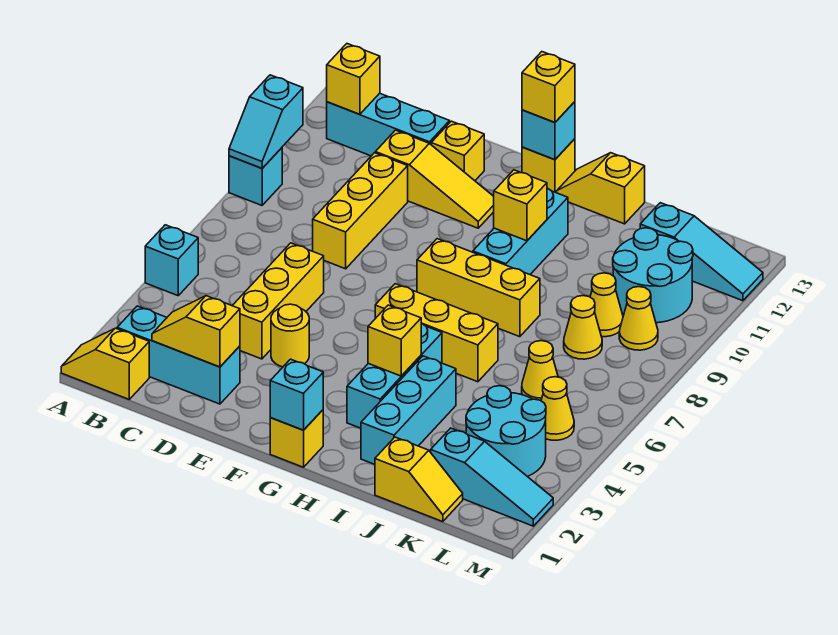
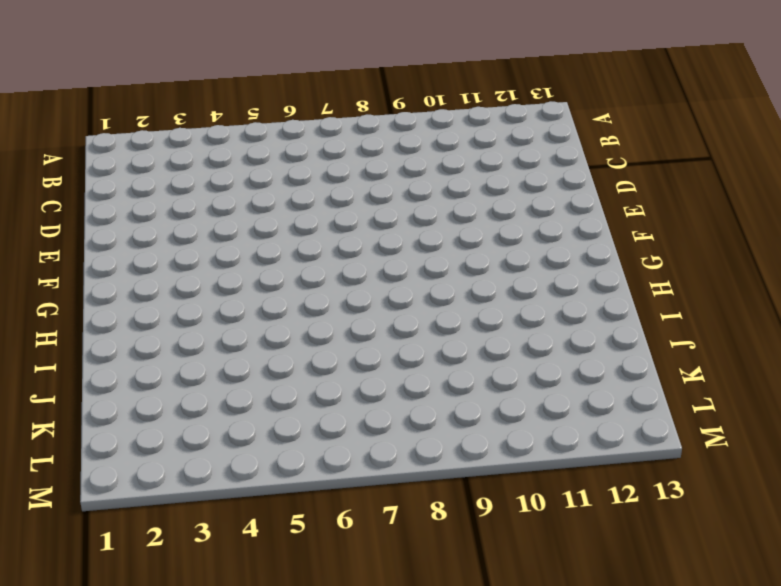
none -> yellow 1x2 slope [61,328,149,399]
none -> cyan 1x1 brick [145,225,198,296]
none -> cyan 1x1 brick [229,148,282,205]
none -> cyan 1x3 brick [117,306,240,404]

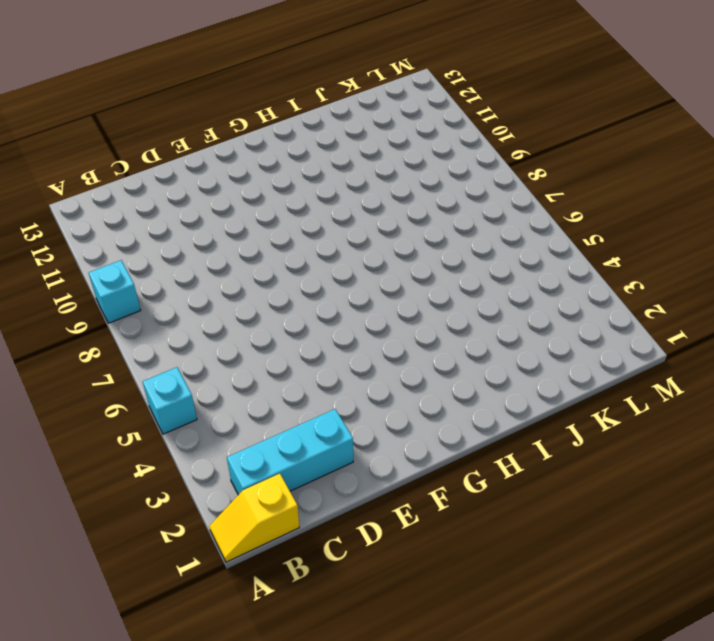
none -> cyan 1x3 brick [327,93,450,156]
none -> yellow 1x3 brick [232,243,324,359]
none -> yellow 1x3 brick [313,153,408,269]
none -> yellow 1x3 slope [375,130,494,228]

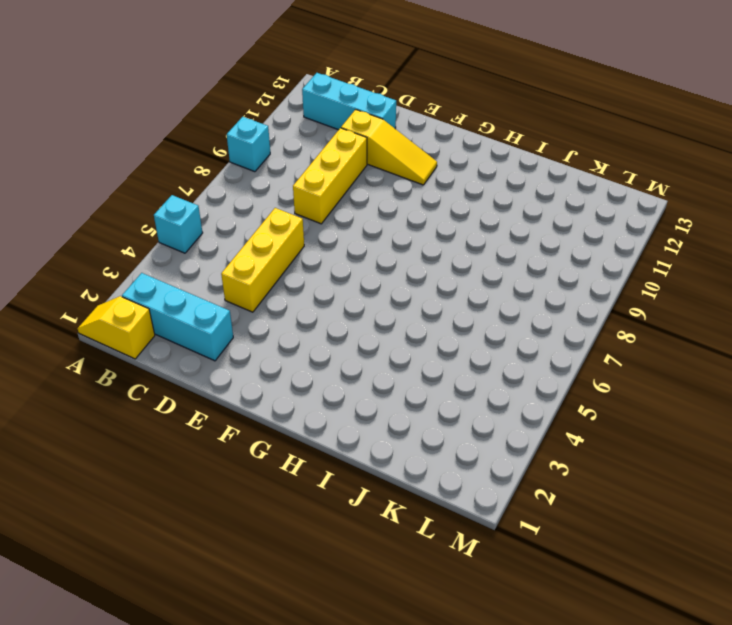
none -> yellow 1x1 round brick [271,304,309,367]
none -> yellow 1x1 brick [431,121,484,181]
none -> yellow 1x1 brick [270,410,323,467]
none -> yellow 1x3 brick [375,284,498,382]

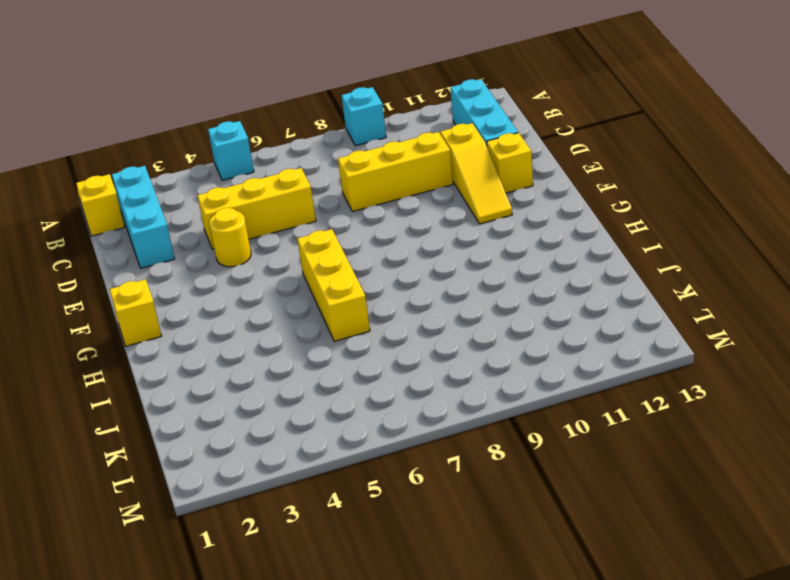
none -> yellow 1x3 brick [417,239,540,337]
none -> yellow 1x1 brick [522,139,575,193]
none -> cyan 1x3 brick [347,323,442,428]
none -> cyan 1x3 brick [473,188,568,274]

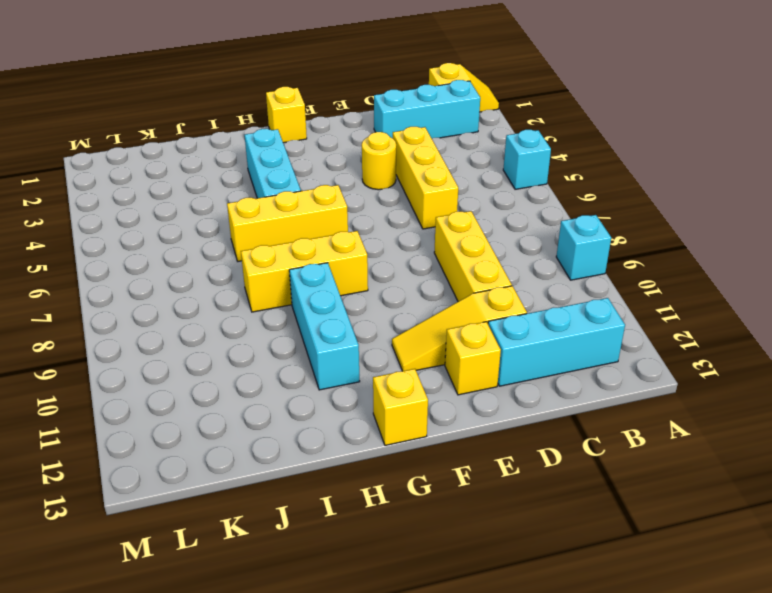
none -> yellow 1x2 slope [557,153,645,224]
none -> cyan 1x3 brick [361,356,456,464]
none -> yellow 1x2 slope [375,437,463,522]
none -> cyan 1x3 slope [431,428,553,526]

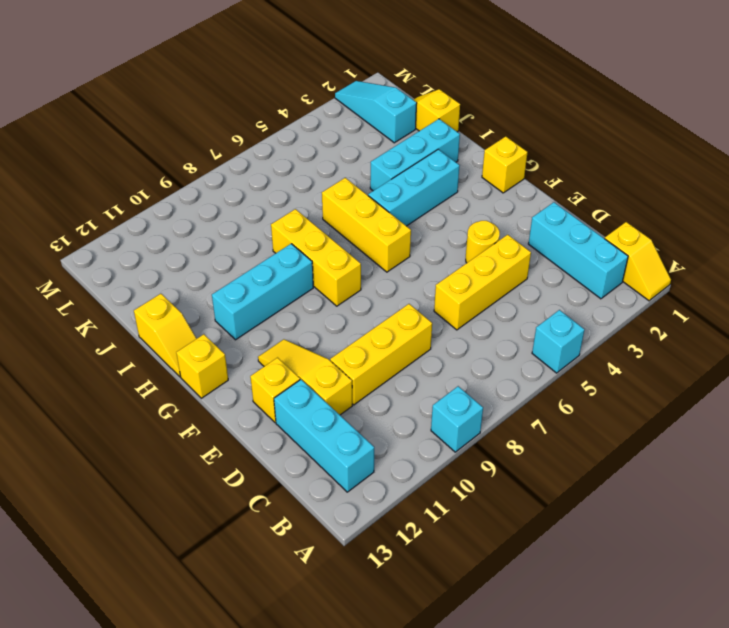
none -> cyan 2x2 round brick [466,386,546,477]
none -> yellow 1x1 cone [522,341,558,401]
none -> yellow 1x1 cone [564,296,602,359]
none -> yellow 1x1 cone [590,273,623,337]

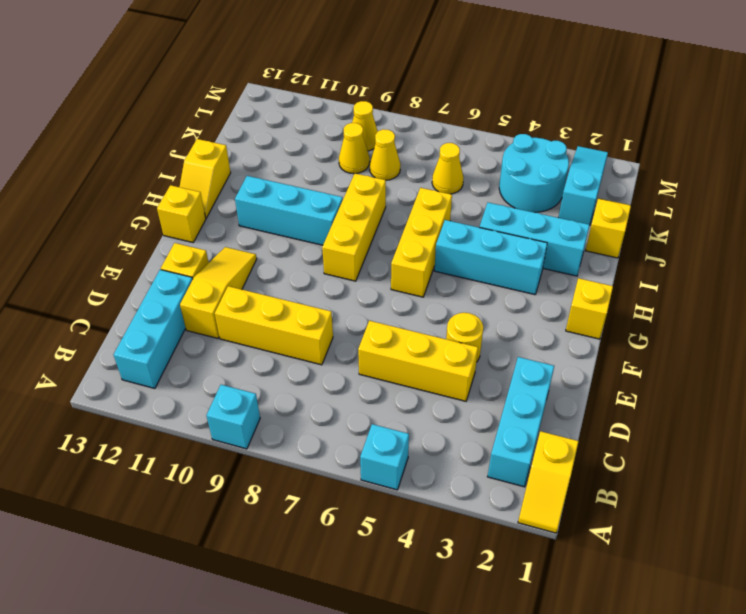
none -> cyan 2x2 round brick [613,228,693,323]
none -> cyan 1x3 slope [640,203,763,301]
none -> yellow 1x1 cone [541,377,574,440]
none -> cyan 1x2 slope [229,75,303,168]

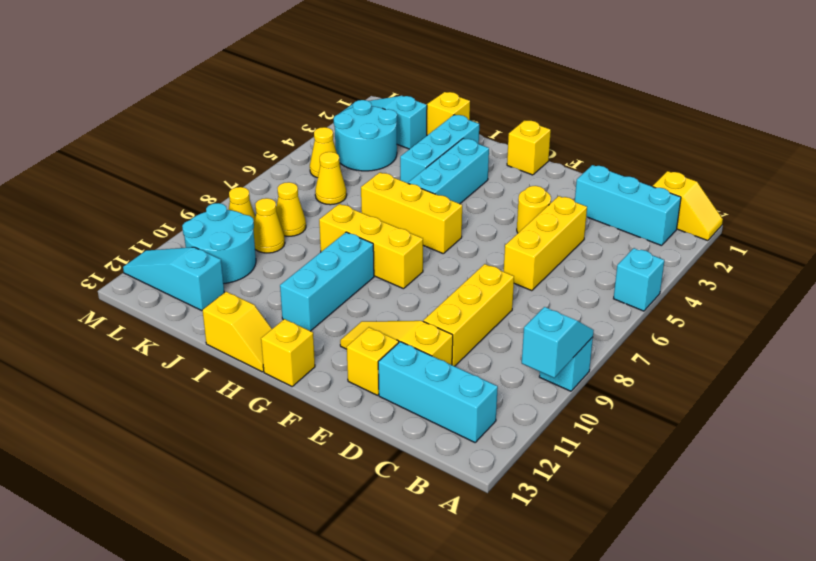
none -> yellow 1x1 brick [327,44,380,114]
none -> yellow 1x2 slope [152,296,240,367]
none -> cyan 1x1 brick [270,359,323,430]
none -> cyan 1x1 brick [522,102,575,160]

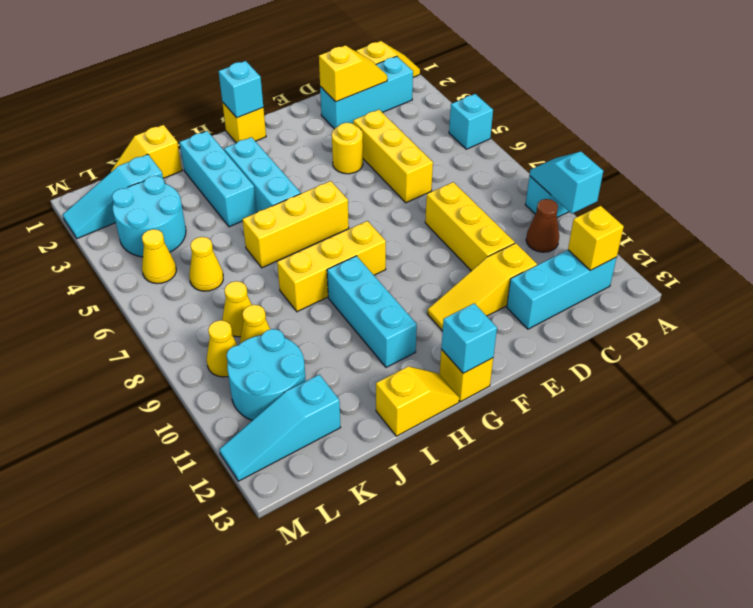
brown 1x1 cone [526,199,559,252] -> none
none -> yellow 1x1 brick [431,121,484,181]
none -> yellow 1x1 brick [368,305,421,376]
none -> yellow 1x1 brick [494,170,547,241]
none -> yellow 1x1 brick [522,52,575,123]

